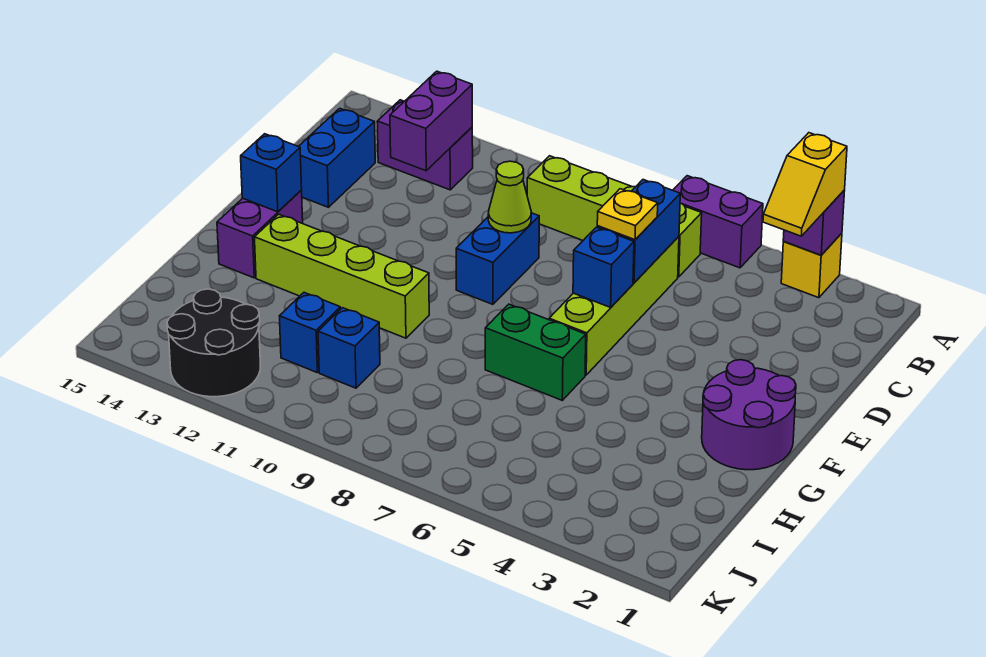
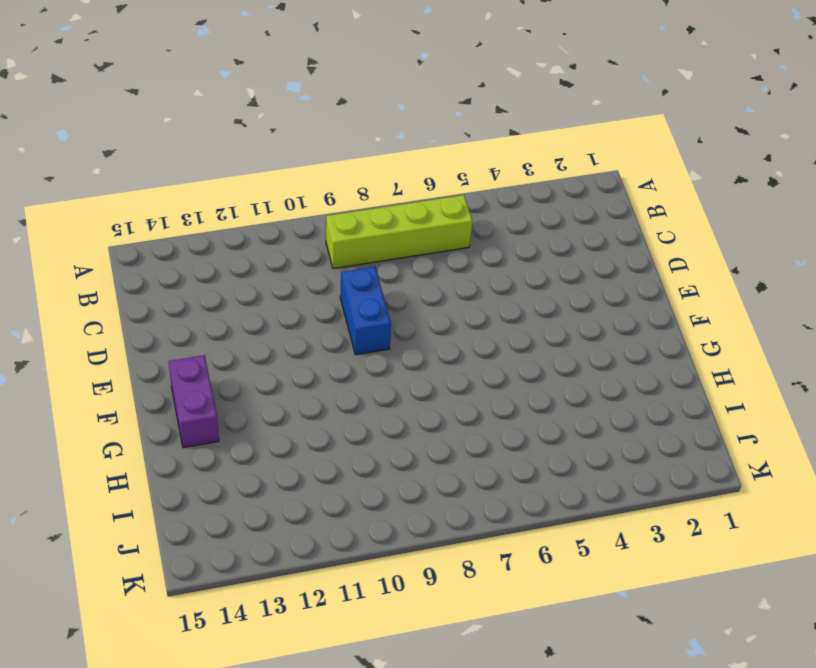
none -> yellow 1x1 brick [781,233,842,298]
none -> purple 1x2 brick [673,176,763,268]
none -> purple 1x2 brick [377,100,473,190]

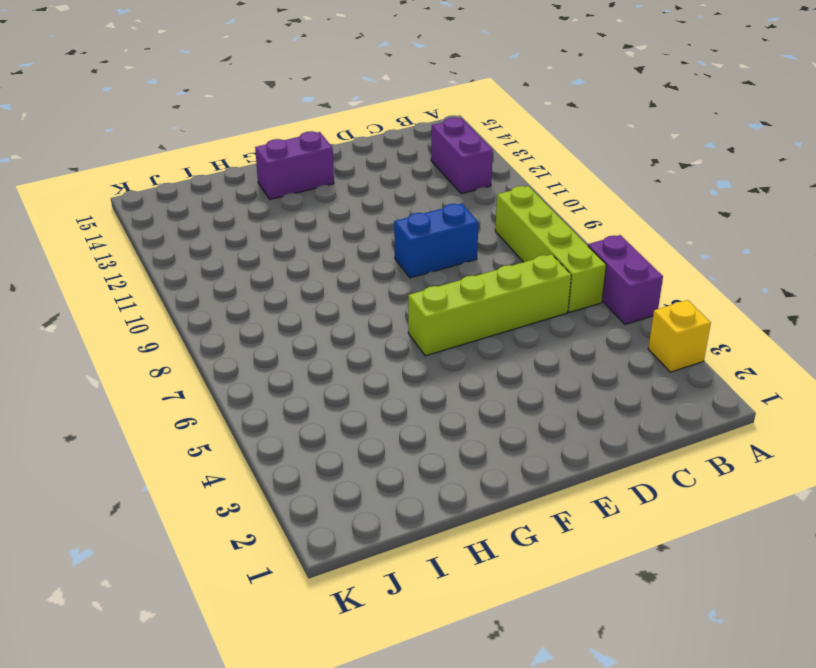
none -> blue 1x2 brick [299,108,375,207]
none -> purple 2x2 round brick [702,360,796,470]
none -> green 1x2 brick [485,304,586,400]

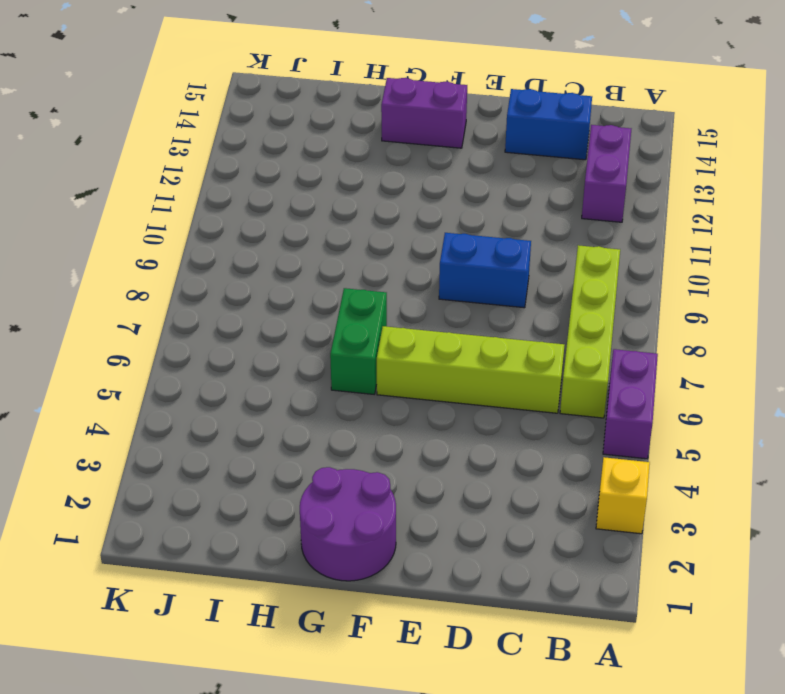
none -> lime 1x4 brick [255,214,429,338]
none -> blue 1x1 brick [318,308,380,388]
none -> blue 1x1 brick [280,293,340,372]

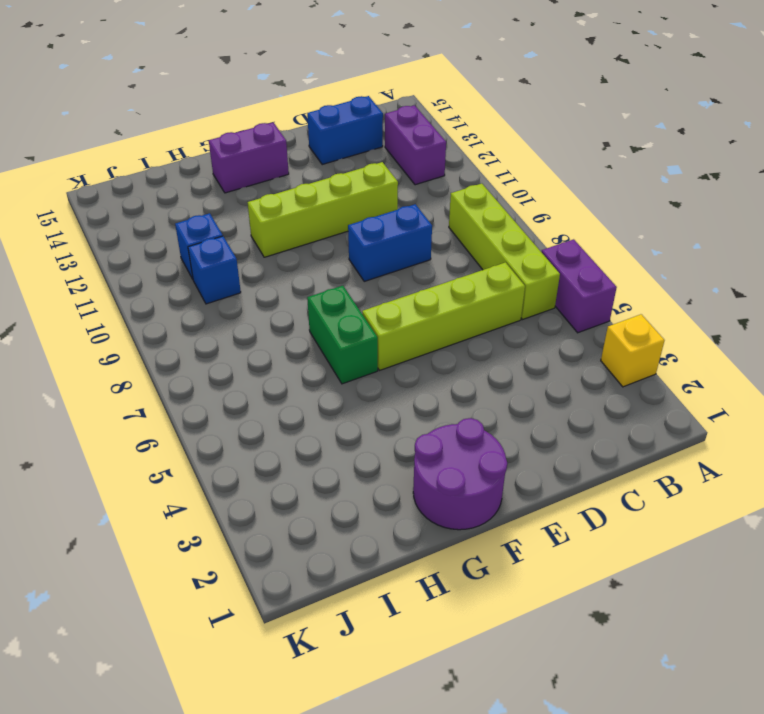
lime 1x4 brick [248,162,398,257] -> lime 1x4 brick turned to [255,214,429,338]
none -> black 2x2 round brick [167,289,261,397]
none -> purple 1x1 brick [783,190,845,255]
none -> purple 1x2 brick [390,71,472,171]

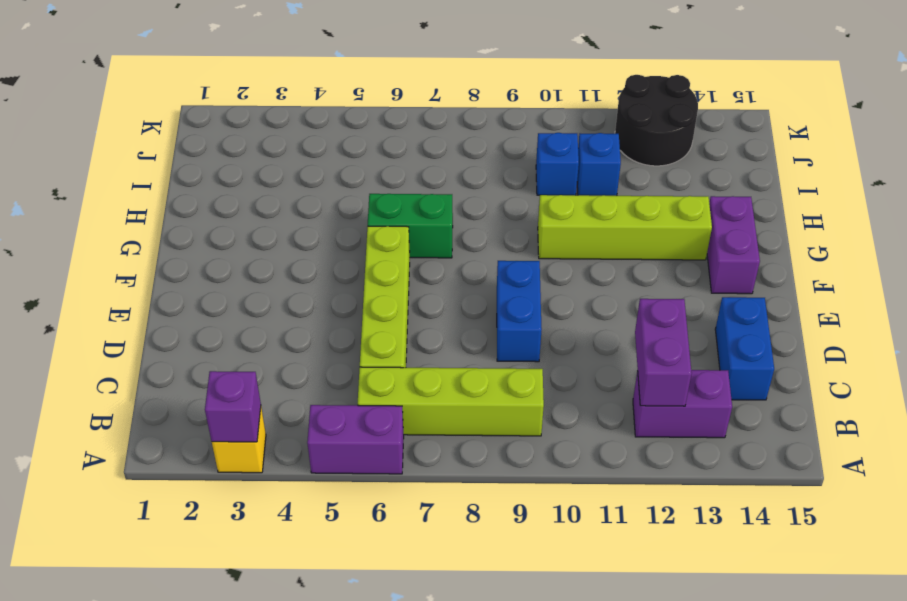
none -> purple 2x2 round brick [702,360,796,470]
none -> blue 1x2 brick [597,180,680,283]
none -> lime 1x1 cone [488,161,531,233]

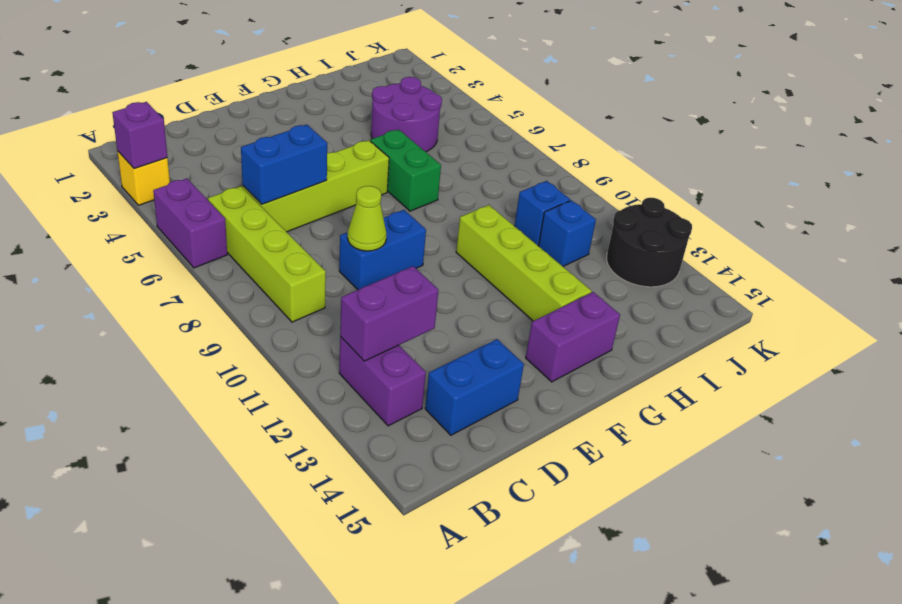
purple 2x2 round brick [371,77,442,152] -> purple 2x2 round brick moved to [702,360,796,470]
none -> blue 1x1 brick [573,227,634,307]
none -> blue 1x1 brick [241,134,302,212]
none -> yellow 1x2 slope [763,133,847,236]

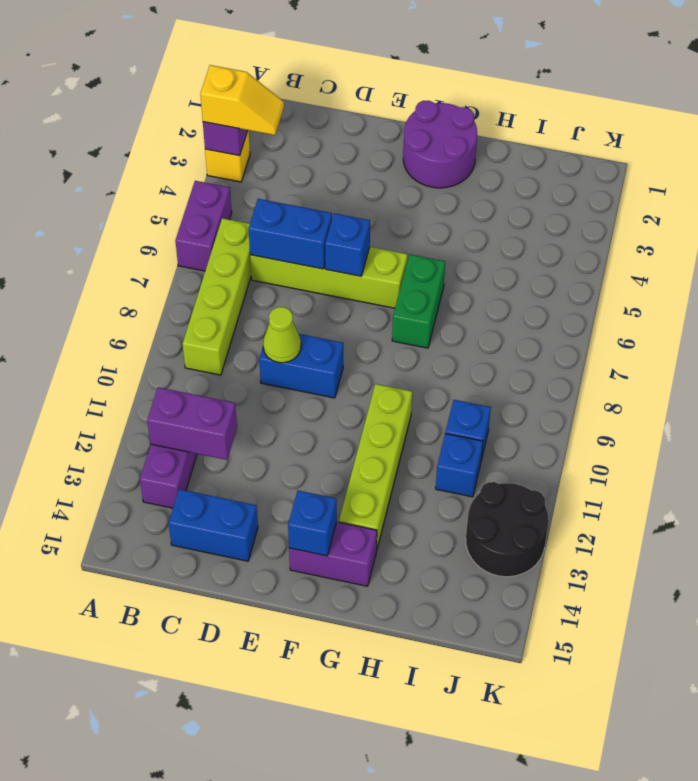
none -> yellow 1x1 plate [597,189,658,240]

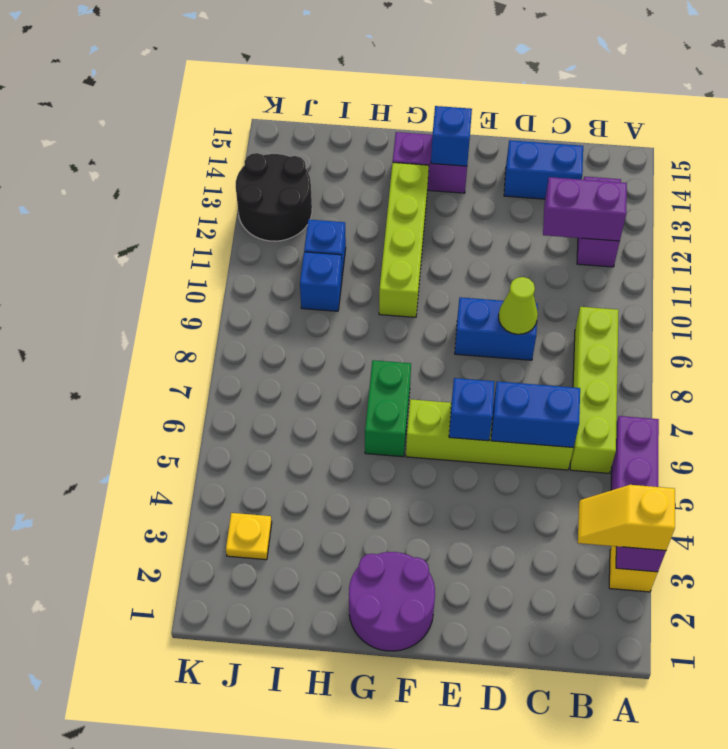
yellow 1x1 plate [226,513,272,560] -> yellow 1x1 plate moved to [597,189,658,240]

